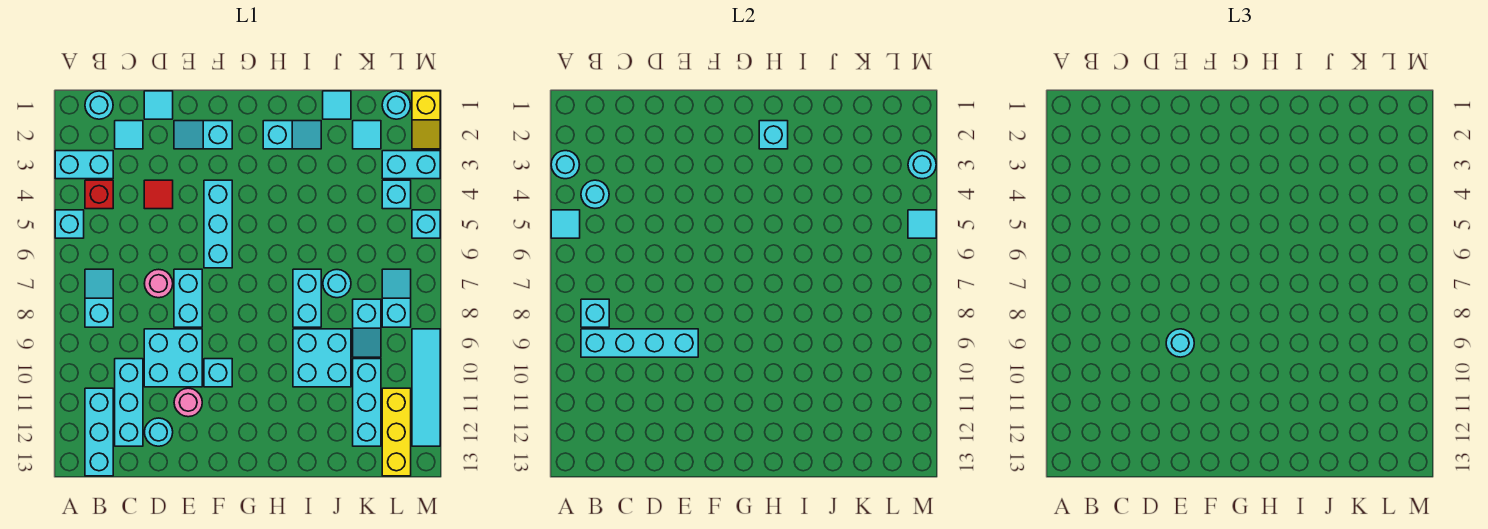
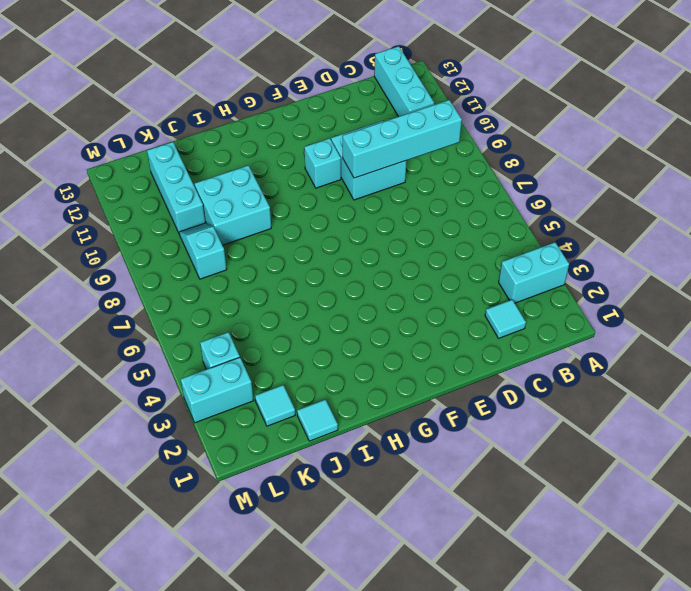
none -> cyan 1x1 brick [55,210,84,238]
none -> cyan 1x1 round brick [85,91,113,119]
none -> red 1x1 brick [85,180,113,209]
none -> cyan 1x2 slope [85,269,113,327]

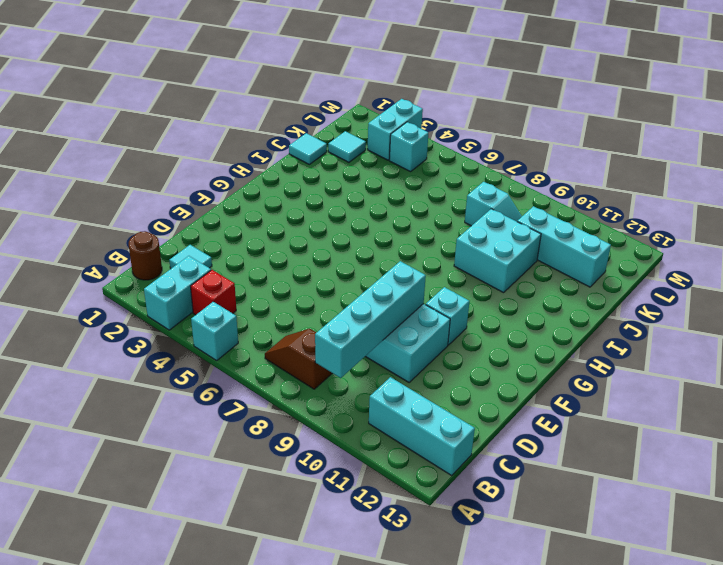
brown 1x1 round brick [129,231,162,280] -> cyan 1x1 round brick [85,91,113,119]
brown 1x2 slope [265,329,332,389] -> cyan 1x2 slope [85,269,113,327]
none -> cyan 1x3 brick [115,359,143,446]
none -> cyan 1x1 tile [144,91,173,119]
none -> red 1x1 tile [144,180,173,209]
none -> pink 1x1 round brick [144,269,173,298]

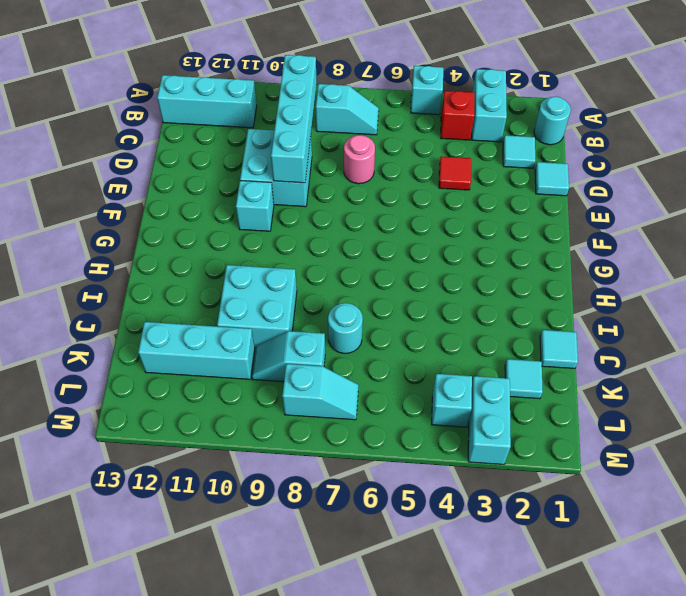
none -> cyan 1x3 brick [115,359,143,446]
none -> cyan 1x1 round brick [144,418,173,446]
none -> cyan 1x2 slope [174,121,232,149]
none -> cyan 1x2 brick [174,269,202,327]

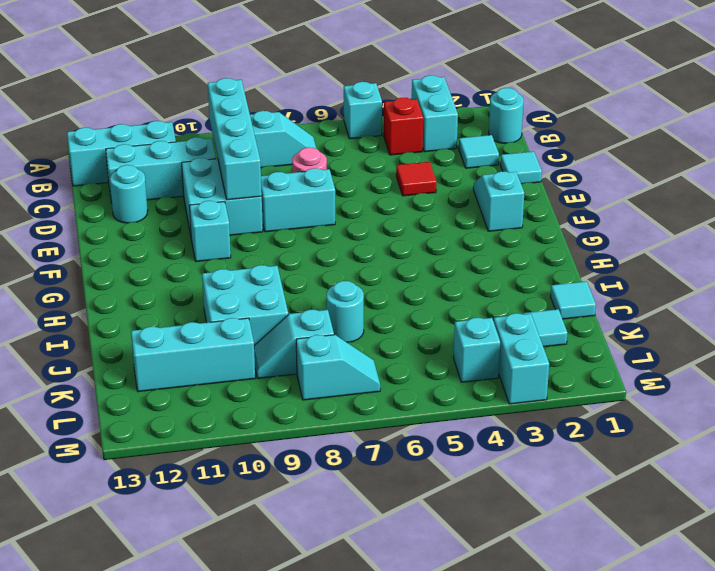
none -> pink 1x1 round brick [174,388,202,417]
none -> cyan 1x3 brick [204,180,232,268]
none -> cyan 1x2 slope [263,121,321,149]
none -> cyan 1x2 brick [293,269,321,327]

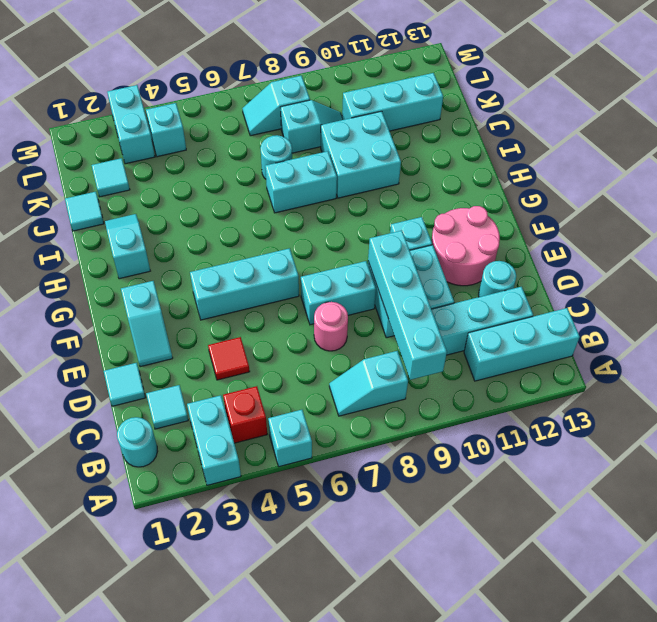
pink 2x2 round brick [431,206,500,286] -> pink 1x1 round brick [174,388,202,417]
none -> cyan 1x1 round brick [382,91,411,119]
none -> yellow 1x3 brick [382,388,411,476]
none -> yellow 1x2 slope [412,91,440,149]
none -> cyan 1x1 brick [412,210,440,238]

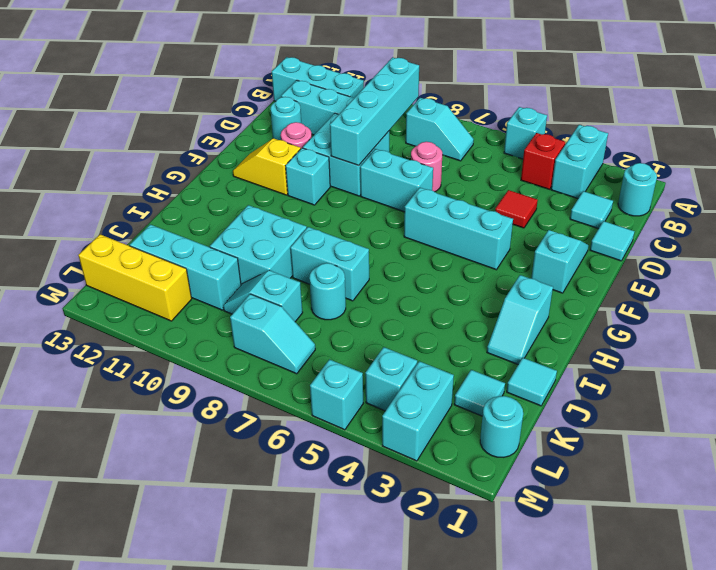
yellow 1x2 slope [233,138,301,195] -> yellow 1x2 slope moved to [412,91,440,149]
none -> cyan 1x4 tile [412,329,440,446]
none -> cyan 1x1 round brick [551,151,580,179]
none -> cyan 1x1 tile [551,210,580,238]
none -> cyan 1x1 round brick [581,180,609,208]

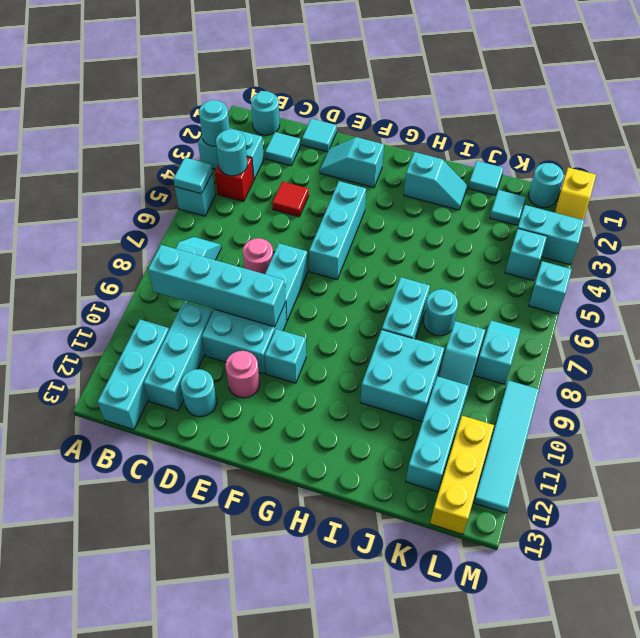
none -> cyan 1x1 brick [581,299,609,327]
none -> cyan 1x1 brick [759,121,788,149]
none -> cyan 1x1 round brick [908,151,936,179]
none -> cyan 1x1 tile [908,210,936,238]

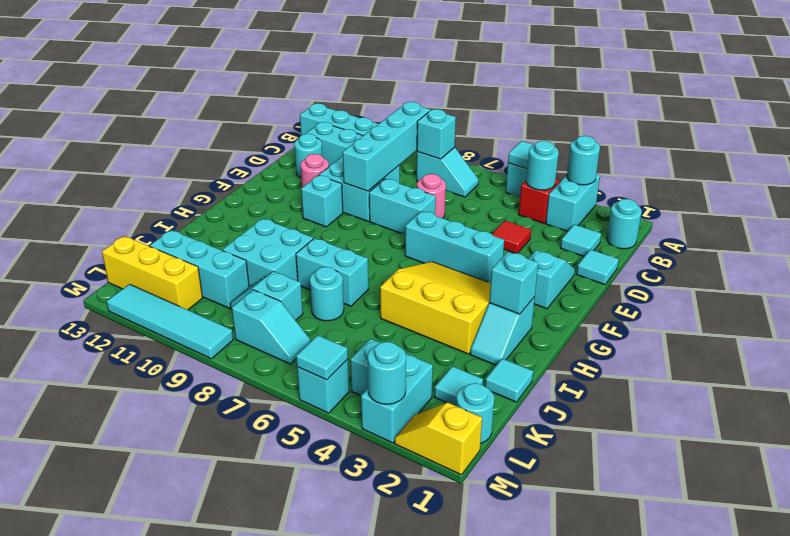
yellow 3x3 slope [380,262,491,354] -> none
none -> cyan 1x1 round brick [1166,329,1194,357]

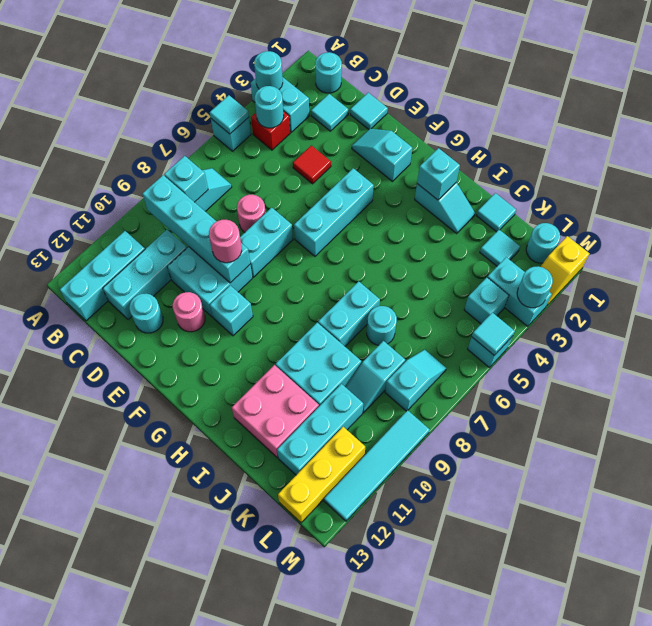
pink 1x1 round brick [209,220,242,263] -> cyan 1x1 round brick [1166,329,1194,357]
pink 2x2 brick [232,365,319,458] -> none

